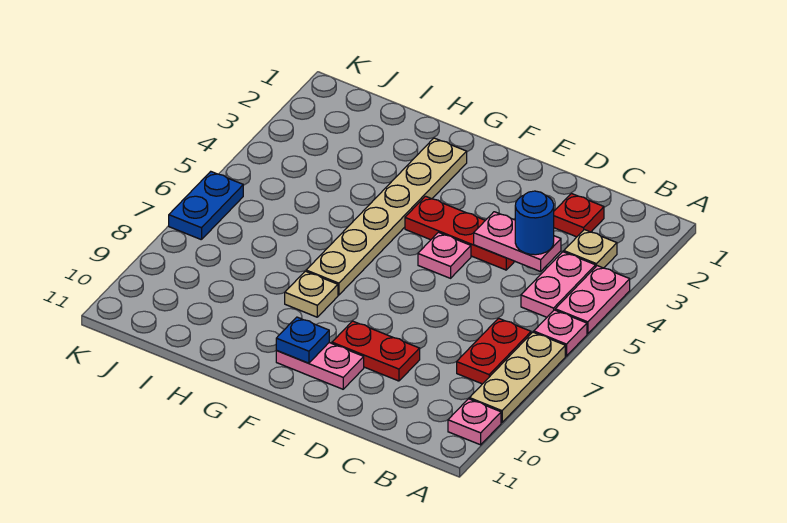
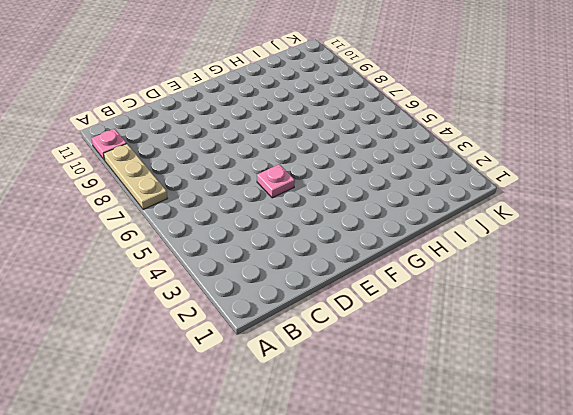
none -> pink 1x2 plate [555,266,630,334]
none -> pink 1x1 plate [534,310,587,356]
none -> tan 1x1 plate [564,230,617,268]

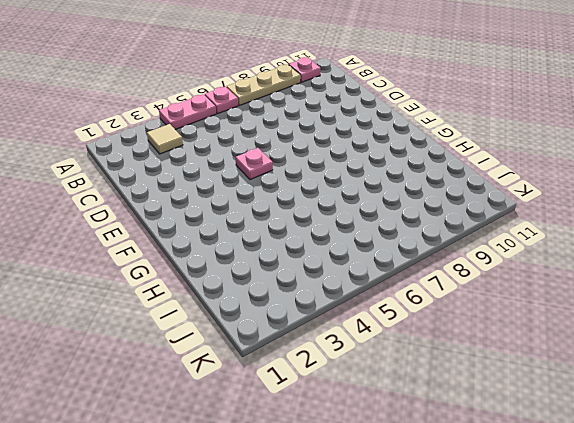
tan 1x1 tile [147,124,183,154] -> tan 1x1 plate [564,230,617,268]
none -> pink 1x2 plate [521,252,595,317]
none -> red 1x2 plate [457,318,531,384]
none -> red 1x1 plate [554,194,604,237]

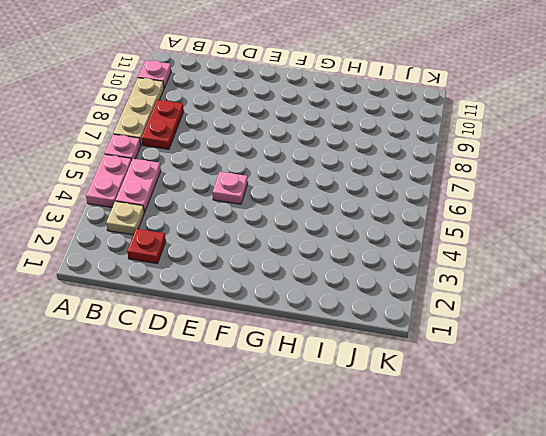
none -> red 1x3 plate [405,196,515,270]
none -> red 1x2 plate [332,321,420,381]
none -> pink 1x2 plate [276,343,364,389]

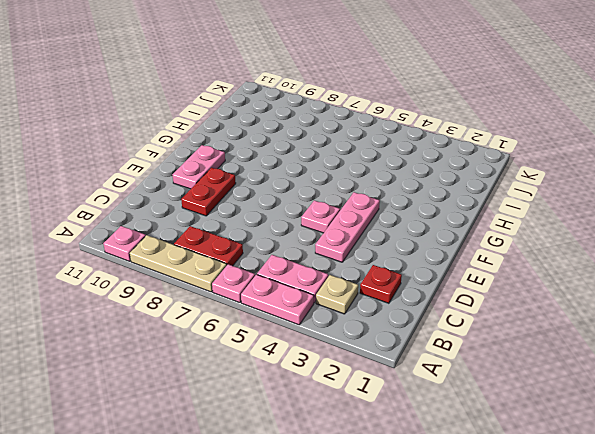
pink 1x3 plate [315,192,380,262] -> red 1x3 plate [405,196,515,270]
none -> tan 1x6 plate [306,138,467,295]
none -> tan 1x1 plate [285,271,338,317]
none -> blue 1x2 plate [169,172,243,240]

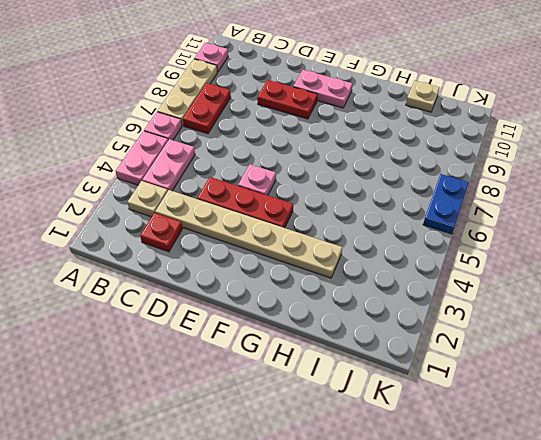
tan 1x6 plate [155,190,342,278] -> tan 1x6 plate turned to [306,138,467,295]
tan 1x1 plate [406,81,440,112] -> tan 1x1 plate moved to [285,271,338,317]
none -> pink 1x2 plate [474,212,561,272]
none -> blue 1x1 plate [276,317,329,363]
none -> blue 1x1 round brick [515,191,554,255]

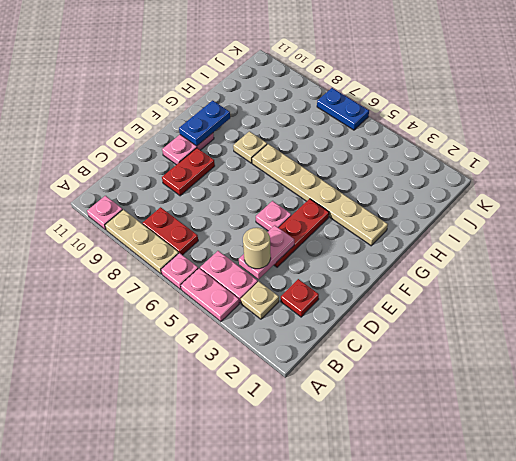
tan 1x1 round brick [243,228,271,269] -> blue 1x1 round brick [515,191,554,255]
blue 1x2 plate [179,101,230,146] -> blue 1x1 plate [276,317,329,363]

